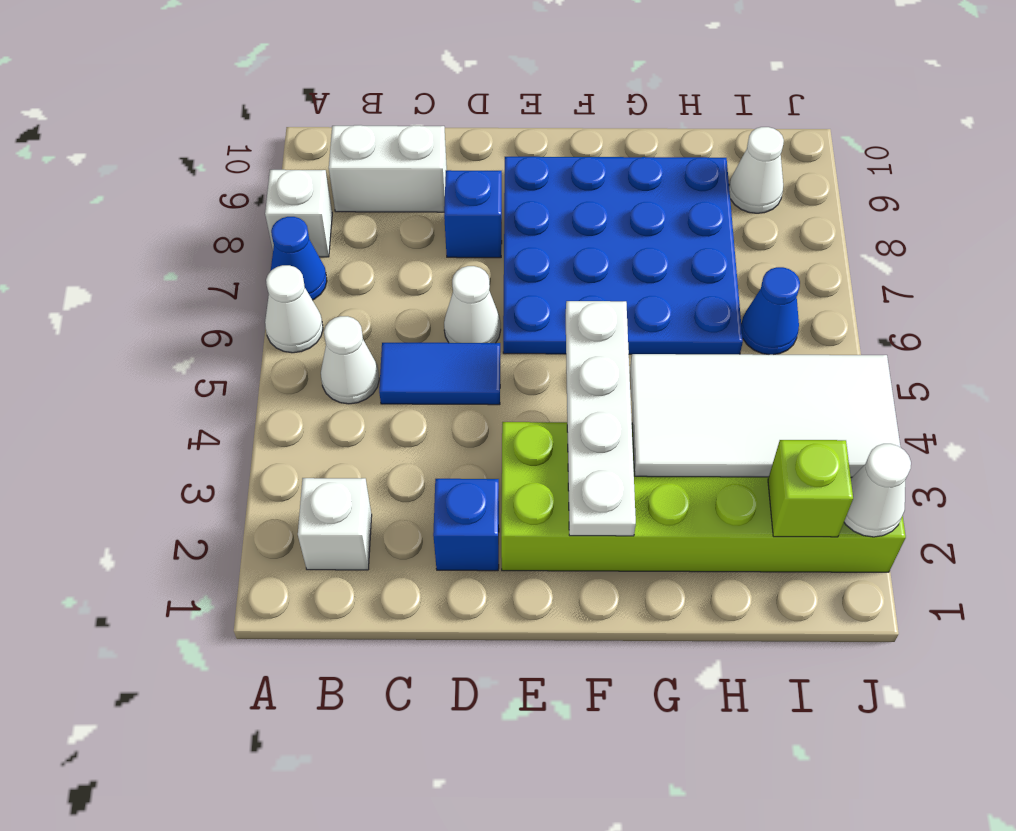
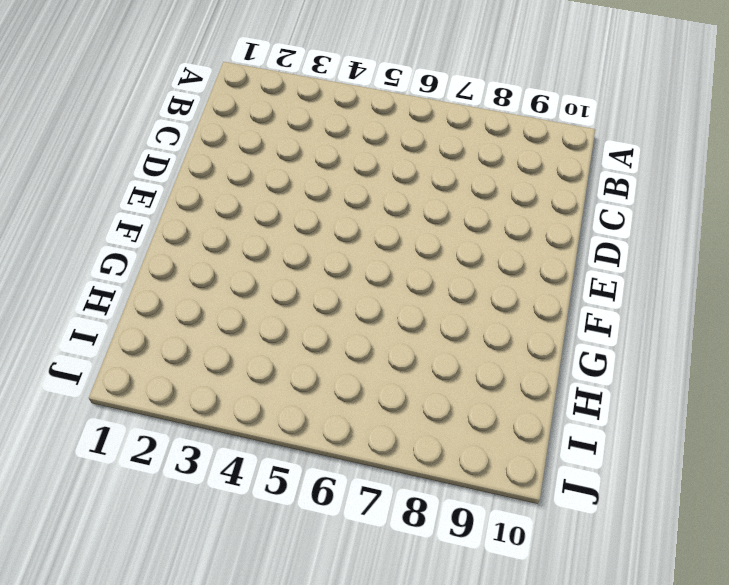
none -> white 1x1 cone [265,265,323,353]
none -> blue 1x1 cone [271,217,327,300]
none -> white 1x1 brick [265,170,332,257]

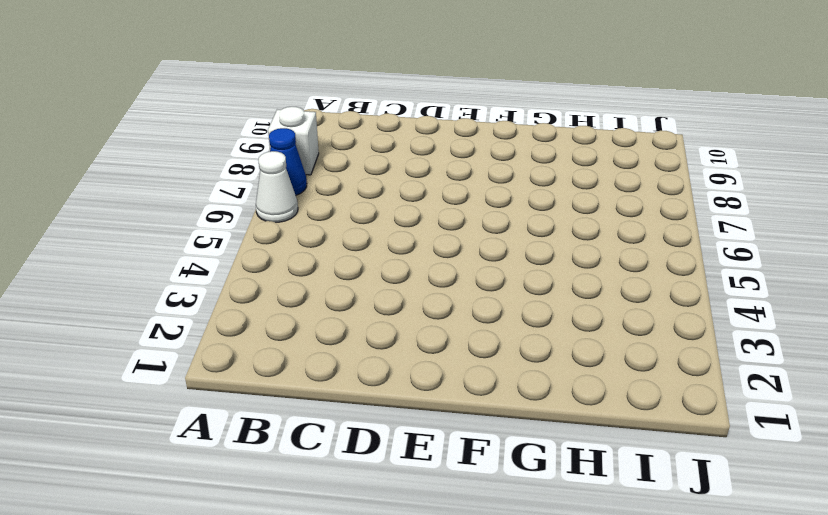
none -> white 1x1 brick [298,478,372,570]
none -> white 1x1 cone [321,316,379,404]
none -> white 1x2 brick [329,125,447,212]

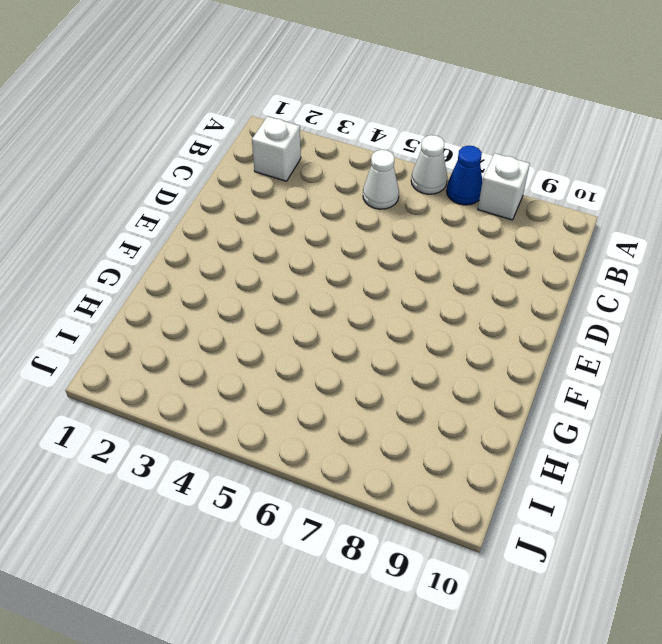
none -> white 1x2 brick [329,125,447,212]
none -> blue 1x2 tile [379,343,500,405]
none -> blue 1x1 brick [433,479,499,571]

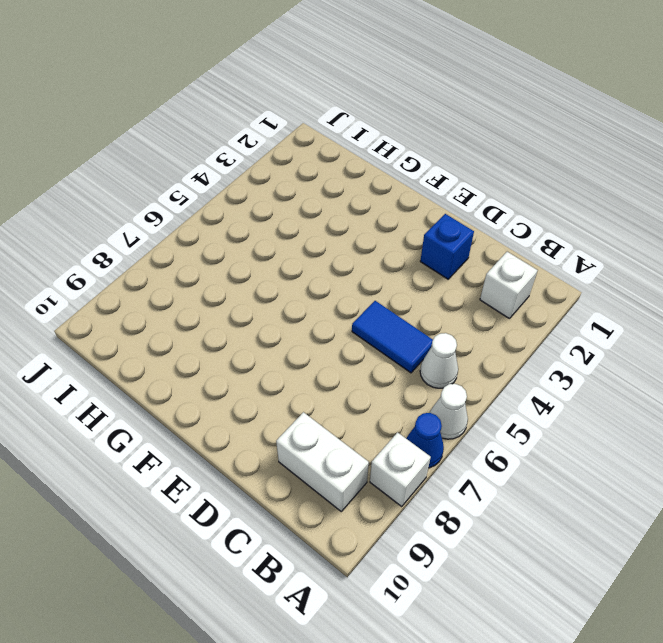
none -> white 1x1 cone [444,266,501,343]
none -> blue 1x1 brick [444,170,502,258]
none -> lime 2x6 brick [501,422,906,572]

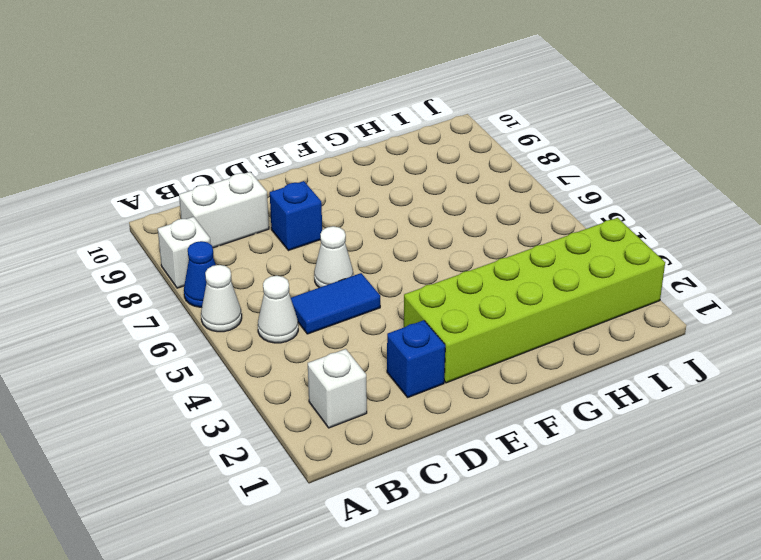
none -> blue 4x4 plate [503,157,743,354]
none -> blue 1x1 cone [741,267,800,355]
none -> white 1x1 cone [729,127,784,213]

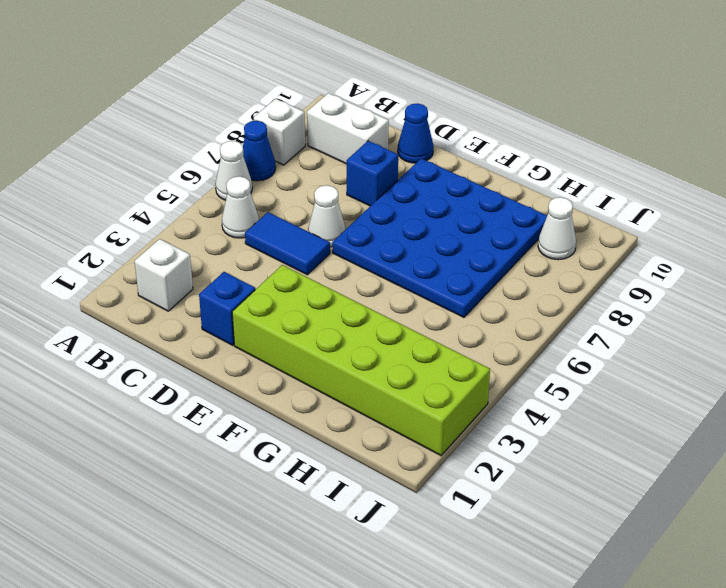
blue 1x1 cone [398,103,434,163] -> blue 1x1 cone moved to [741,267,800,355]
none -> white 1x4 plate [565,301,636,536]
none -> white 2x4 tile [630,354,901,477]
none -> lime 1x1 brick [768,440,853,537]

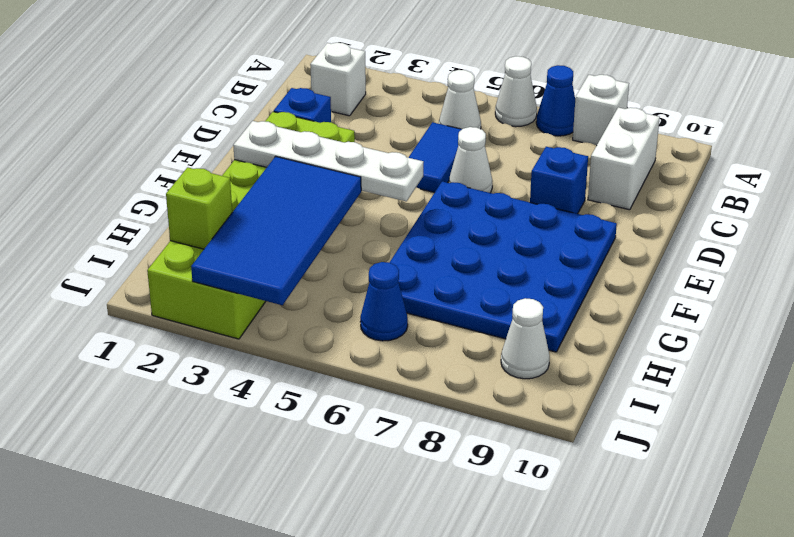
blue 2x4 tile [191,156,361,305] -> white 2x4 tile [630,354,901,477]
none -> white 1x1 cone [844,444,911,537]

